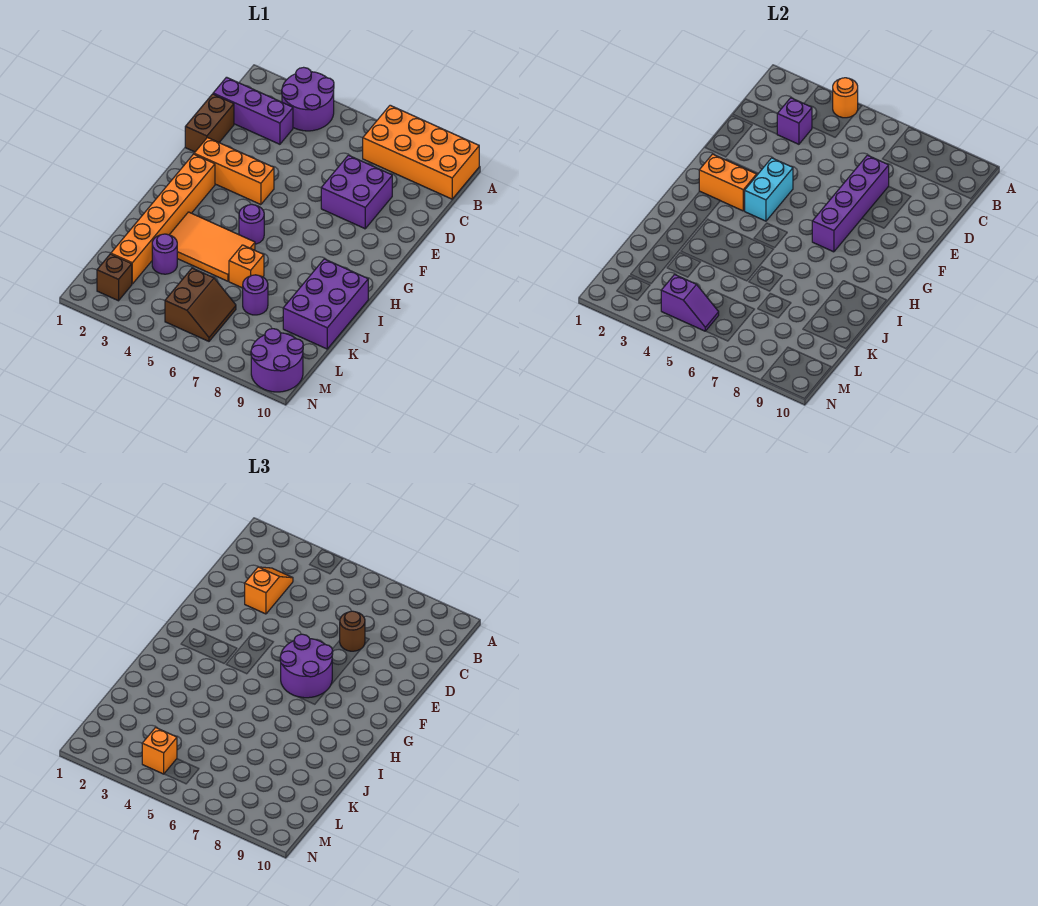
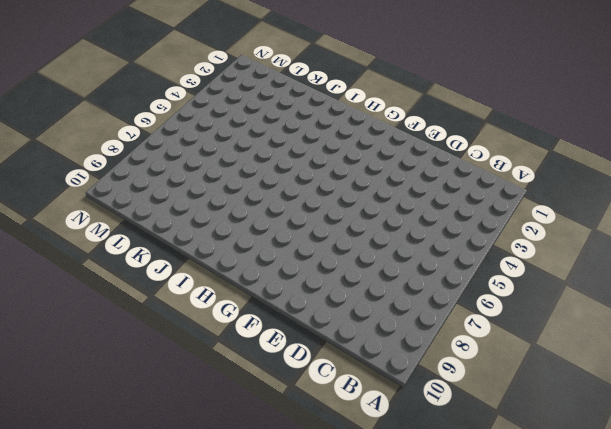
none -> purple 2x2 round brick [282,67,334,131]
none -> orange 2x4 brick [363,105,479,199]
none -> purple 1x3 brick [213,77,293,144]

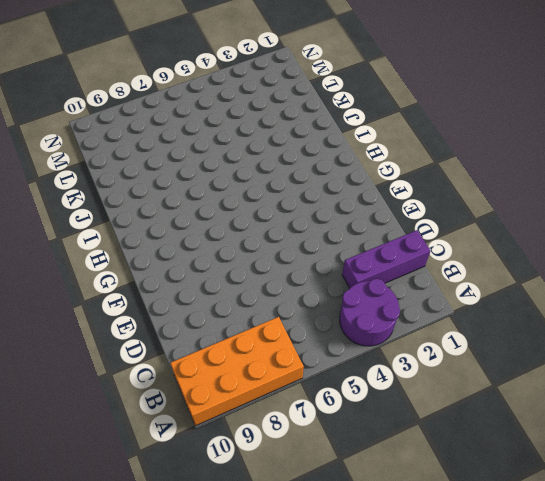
none -> brown 1x2 brick [185,94,234,152]
none -> purple 2x2 brick [321,155,392,229]
none -> orange 1x3 brick [194,138,274,205]

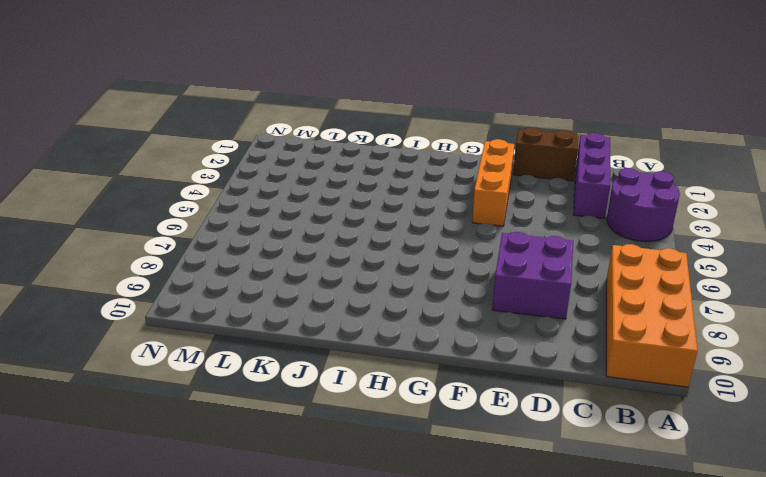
none -> orange 1x6 brick [111,154,215,284]
none -> purple 1x1 round brick [239,205,264,244]
none -> orange 2x3 tile [170,212,255,281]

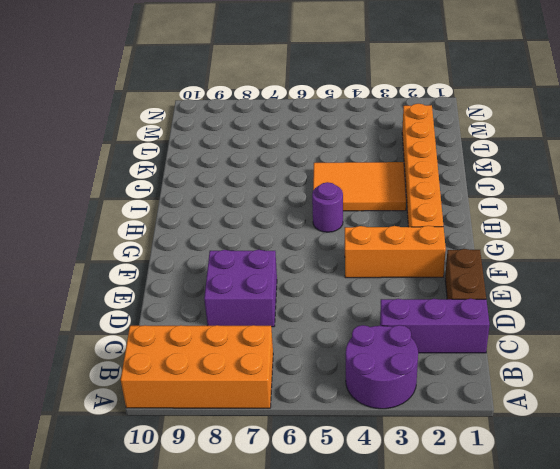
none -> purple 2x3 brick [283,259,368,349]
none -> orange 1x1 brick [229,245,264,288]
none -> purple 1x1 round brick [152,234,177,274]

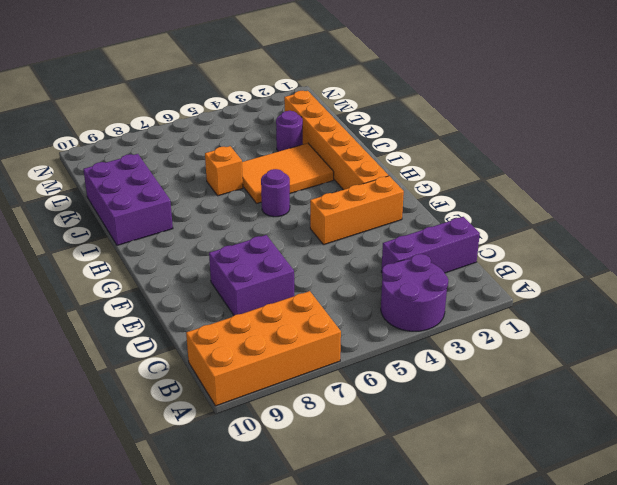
none -> brown 1x2 brick [185,94,234,152]
none -> purple 1x1 round brick [243,275,268,315]
none -> brown 2x2 slope [165,268,236,341]

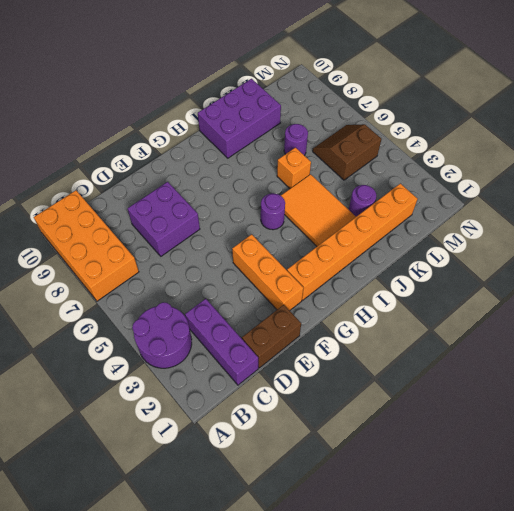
none -> brown 1x1 brick [97,254,132,301]
none -> purple 2x2 round brick [251,329,303,392]
none -> orange 1x1 round brick [833,78,858,118]

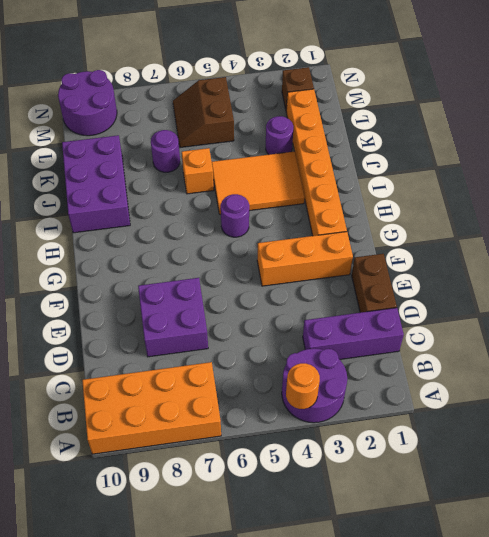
none -> purple 1x1 brick [777,98,812,144]
none -> purple 1x4 brick [812,155,889,252]
none -> cyan 1x2 brick [745,158,793,221]

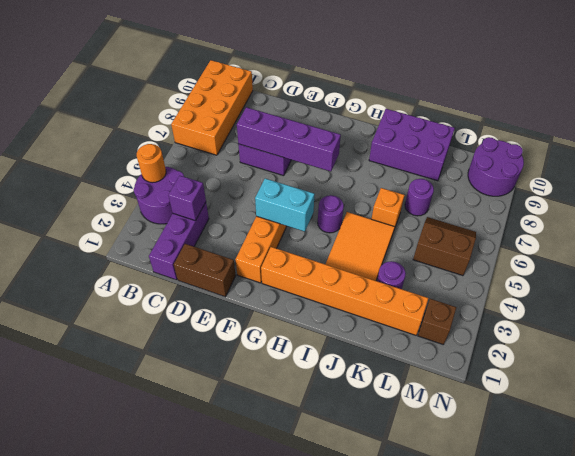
none -> orange 1x2 brick [699,154,757,211]
none -> purple 1x2 slope [661,275,719,331]
none -> orange 1x2 slope [245,567,293,614]

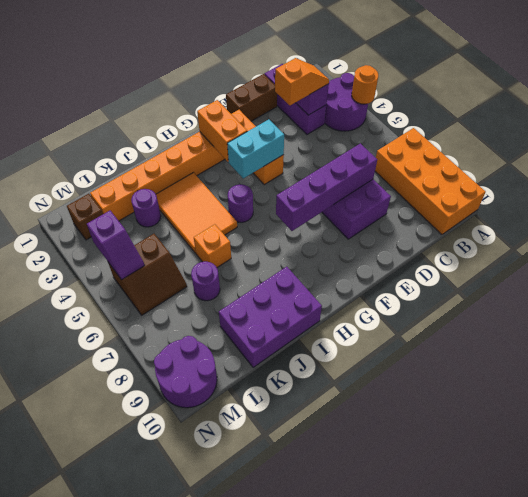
none -> brown 1x1 round brick [340,611,365,651]
none -> purple 2x2 round brick [280,634,333,698]
none -> orange 1x1 brick [142,728,177,774]

